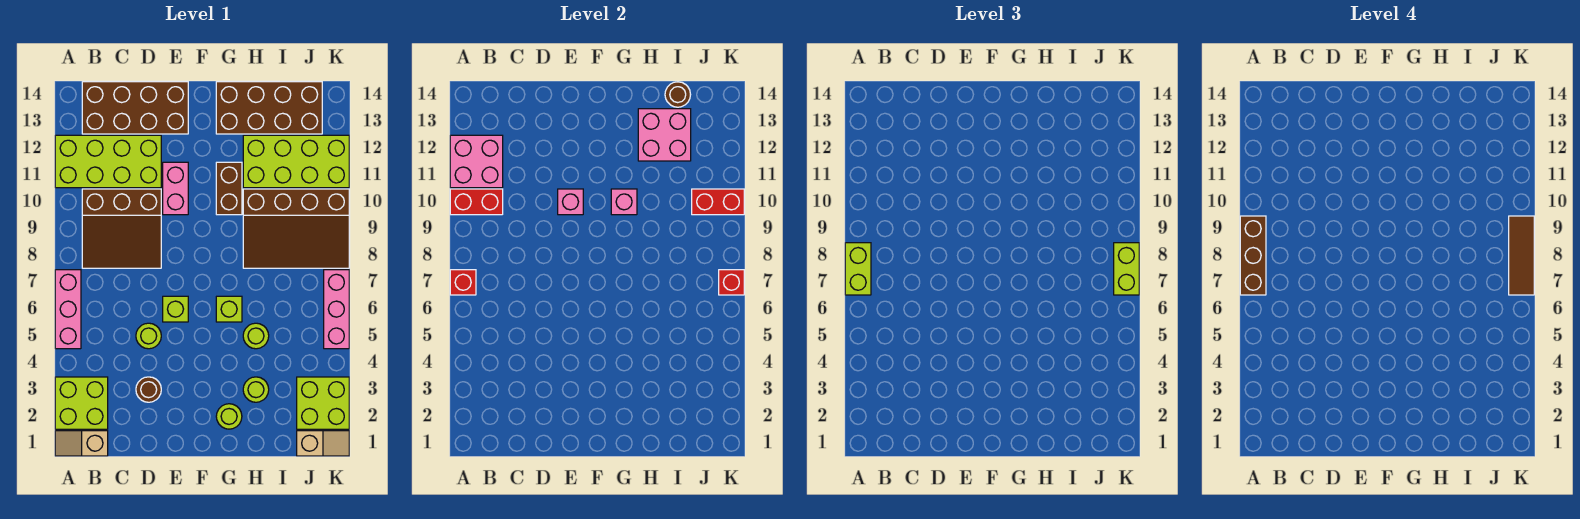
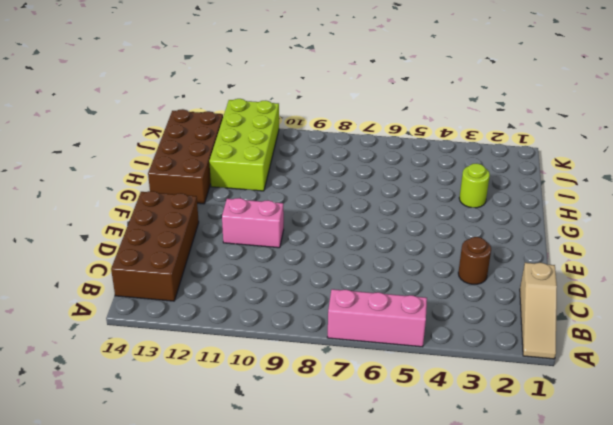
tan 1x3 slope [520,263,557,359] -> tan 1x2 slope [55,431,108,456]
none -> lime 2x2 brick [55,377,108,429]
none -> lime 2x4 brick [55,135,161,188]
none -> brown 3x3 slope [82,189,161,268]
none -> lime 1x1 round brick [136,323,161,349]

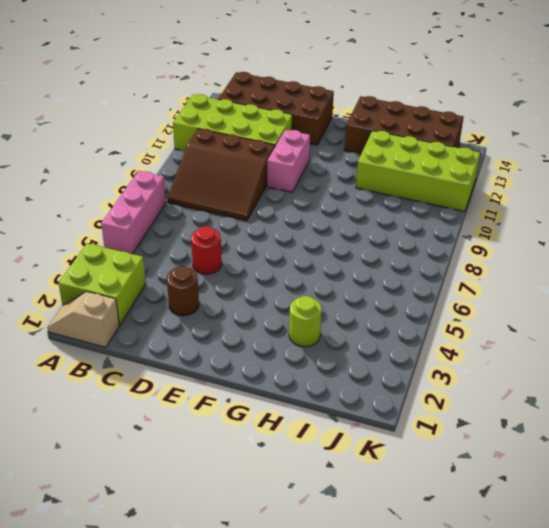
red 1x1 round brick [191,226,222,274] -> lime 1x1 round brick [136,323,161,349]
none -> lime 1x1 brick [163,296,188,322]
none -> lime 1x1 round brick [216,404,242,429]
none -> lime 1x1 brick [216,296,242,322]
none -> brown 1x2 brick [216,162,242,215]

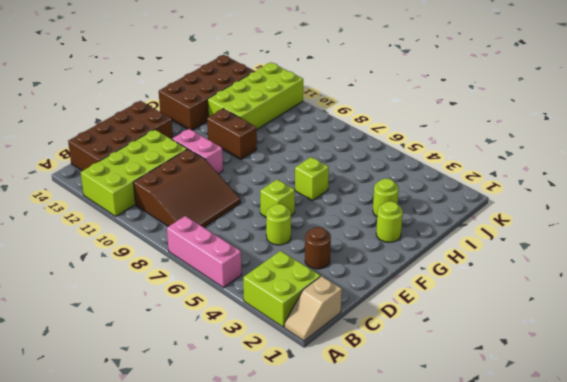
none -> lime 1x1 round brick [243,323,269,349]
none -> brown 3x4 slope [243,189,349,268]
none -> tan 1x2 slope [297,431,349,456]
none -> lime 2x2 brick [297,377,349,429]

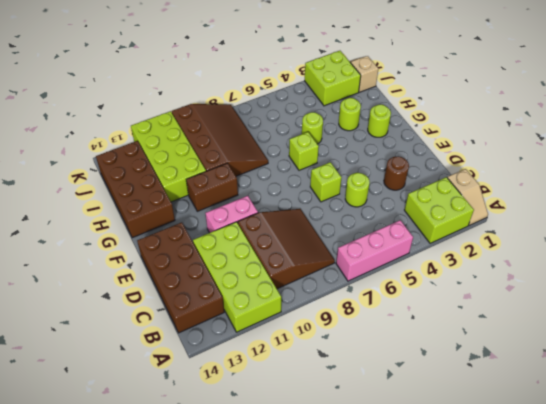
none -> pink 1x3 brick [324,270,349,349]
none -> red 1x1 brick [450,270,476,295]
none -> red 1x2 brick [450,189,503,215]
none -> pink 2x2 brick [450,135,503,188]

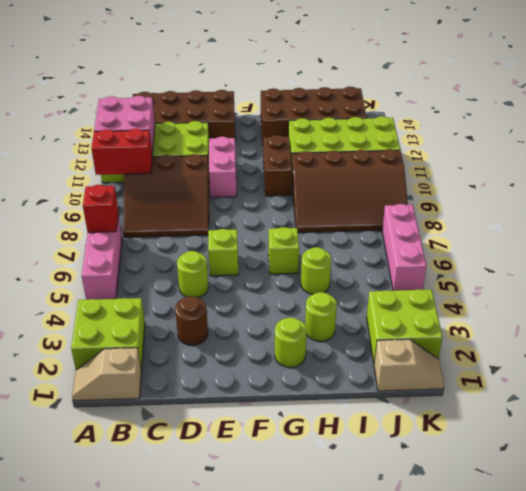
none -> pink 1x1 brick [558,189,583,215]
none -> pink 1x1 brick [611,189,637,215]
none -> pink 2x2 brick [638,109,691,161]
none -> brown 1x1 round brick [665,82,691,107]

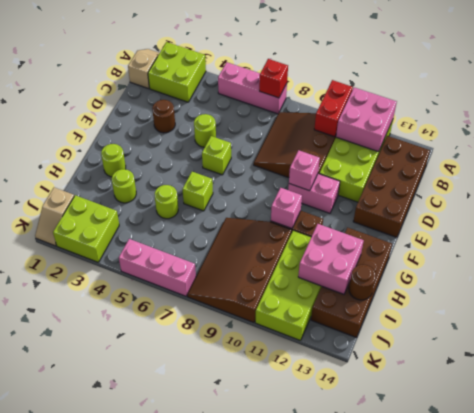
none -> red 1x2 brick [692,189,744,215]
none -> red 1x1 brick [719,270,744,295]
none -> lime 1x2 brick [845,243,871,295]
none -> lime 1x2 brick [1114,243,1139,295]

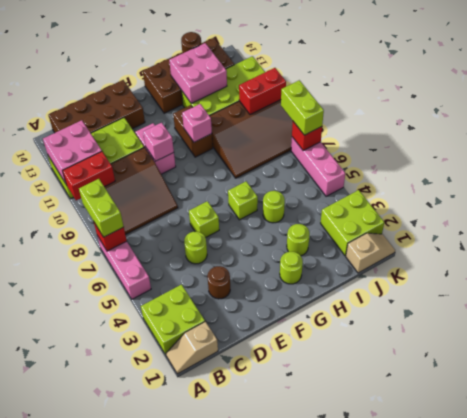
none -> brown 1x3 brick [1240,216,1266,295]
none -> brown 1x3 tile [1509,216,1534,295]

